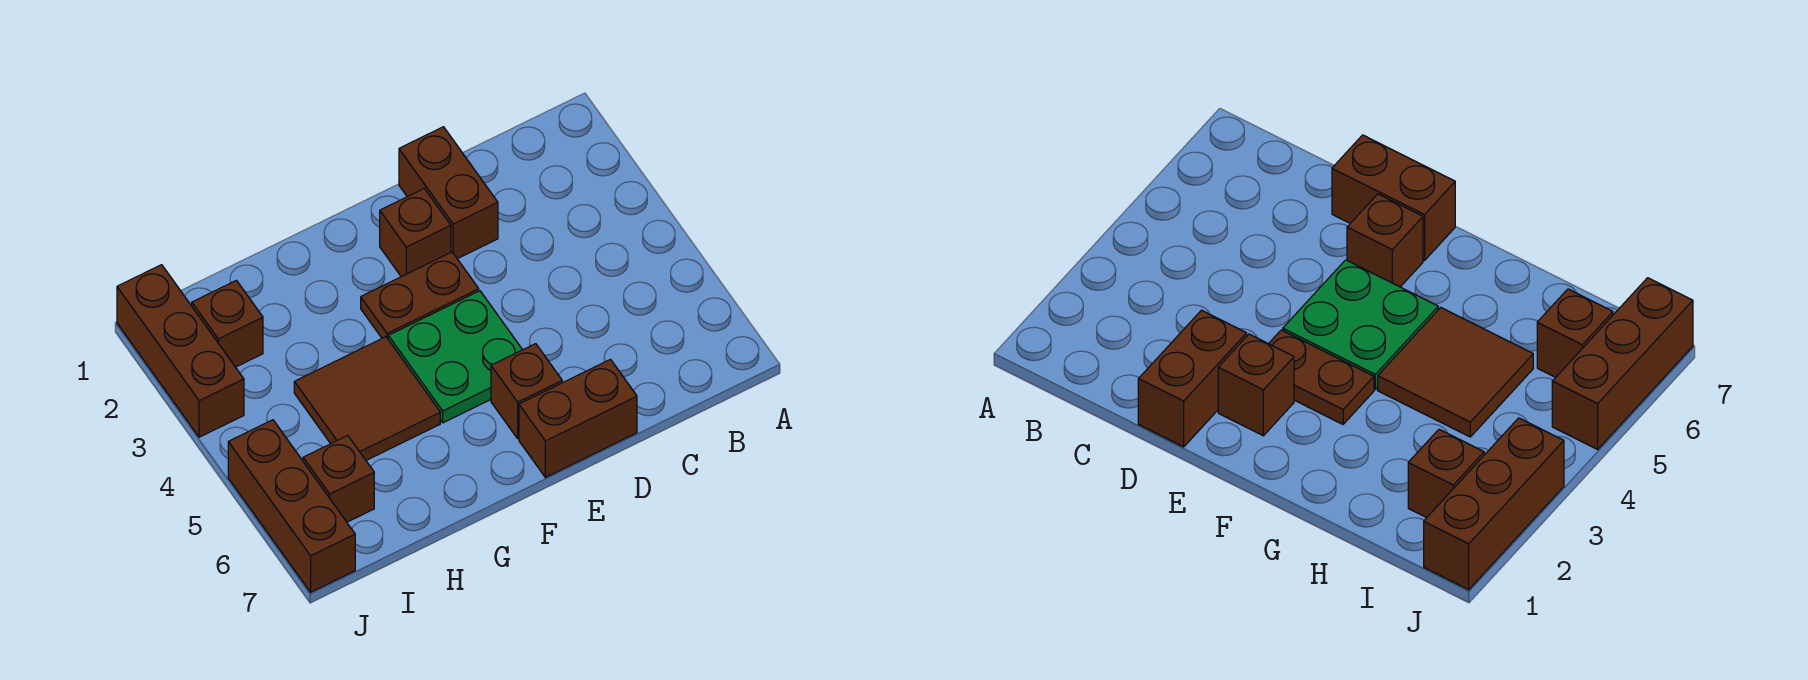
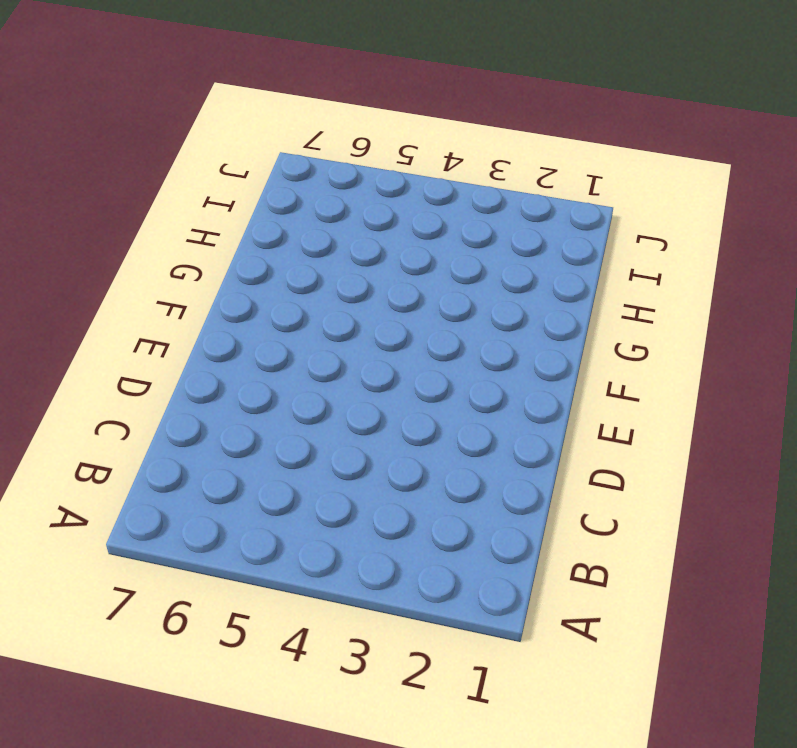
none -> brown 1x2 brick [399,127,498,259]
none -> brown 1x2 brick [519,359,637,477]

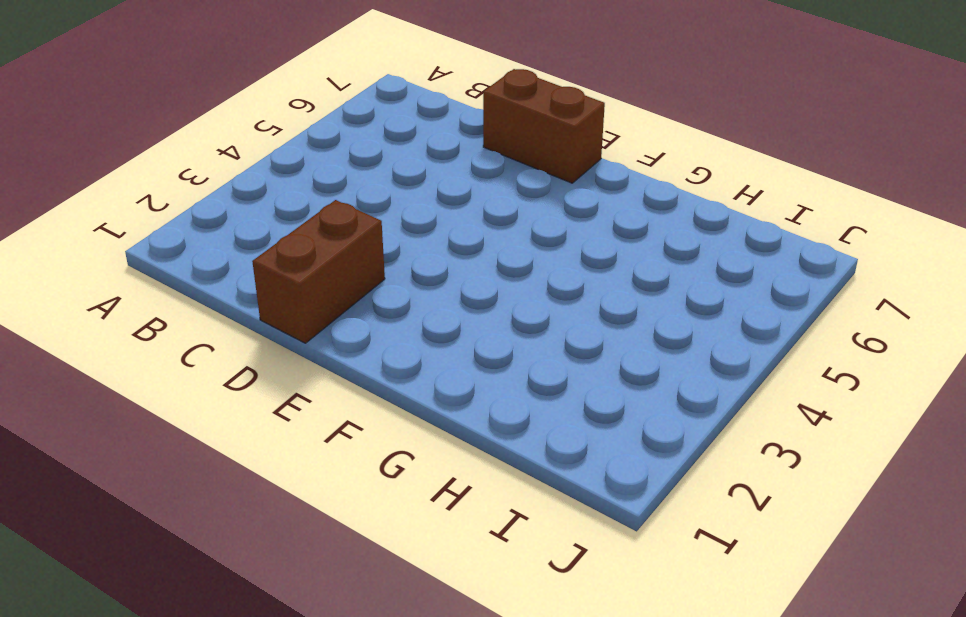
none -> brown 1x1 brick [380,189,451,277]
none -> brown 1x2 plate [361,252,479,338]

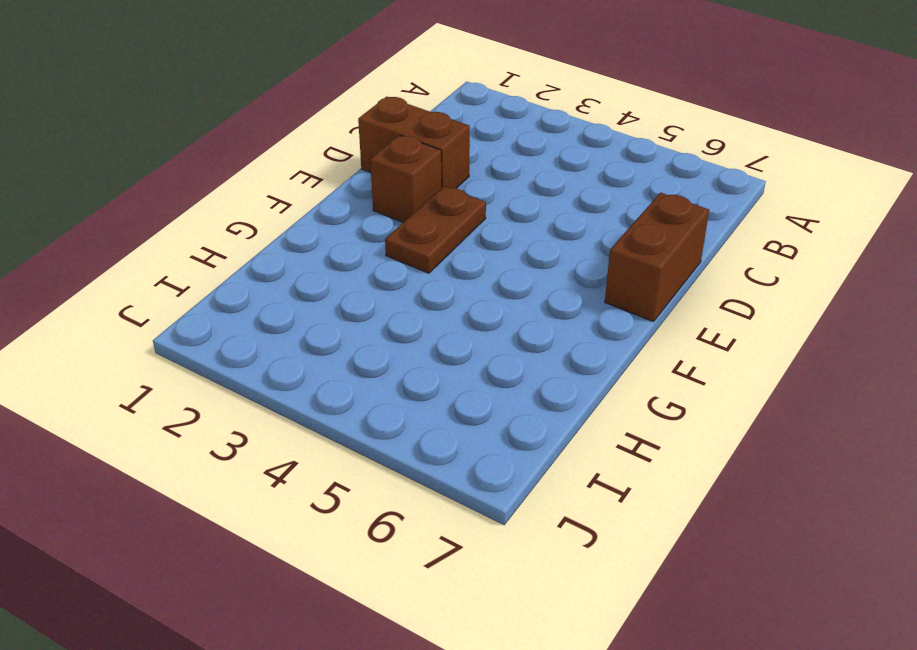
none -> green 2x2 plate [388,291,522,423]
none -> brown 1x1 brick [491,344,562,438]

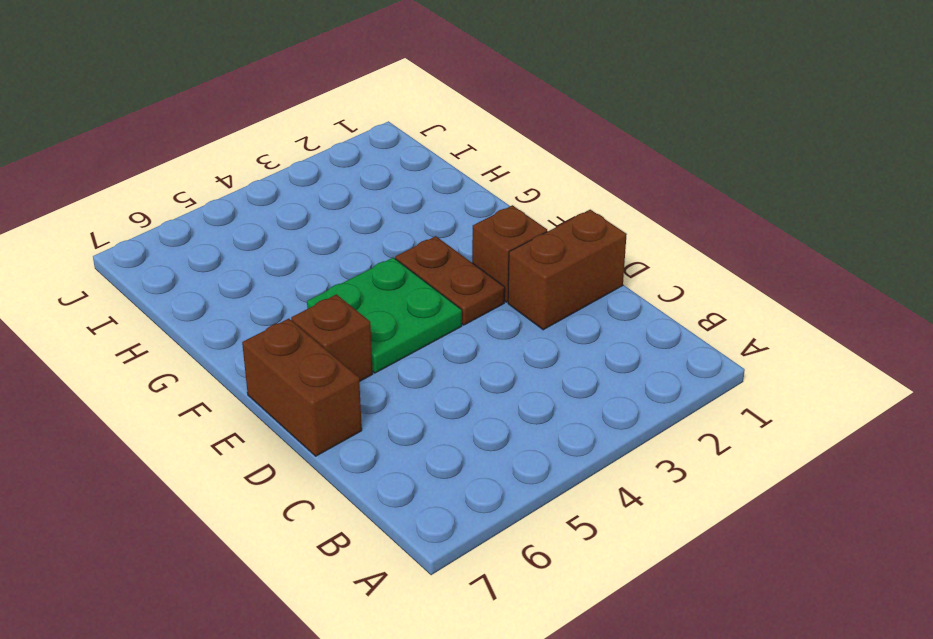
none -> brown 2x2 tile [294,337,440,460]
none -> brown 1x1 brick [192,280,263,367]

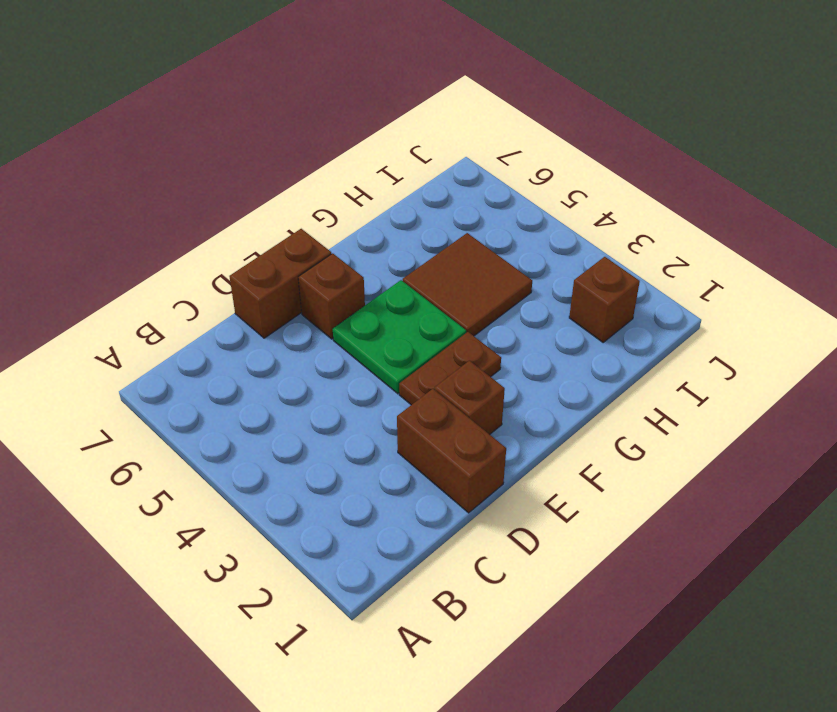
none -> brown 1x1 brick [303,436,374,522]
none -> brown 1x3 brick [117,265,244,437]

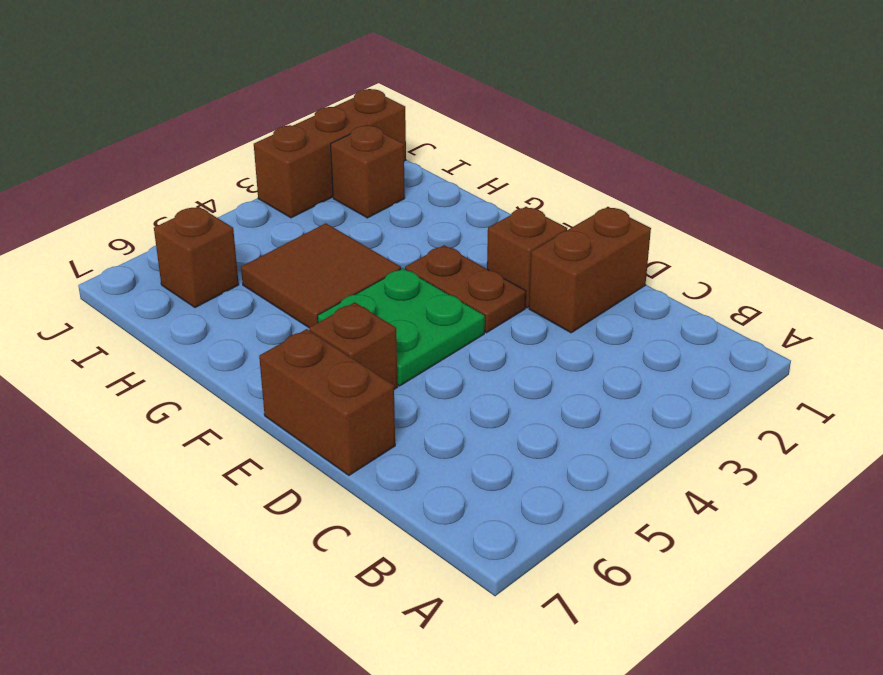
none -> brown 1x3 brick [228,420,355,592]

